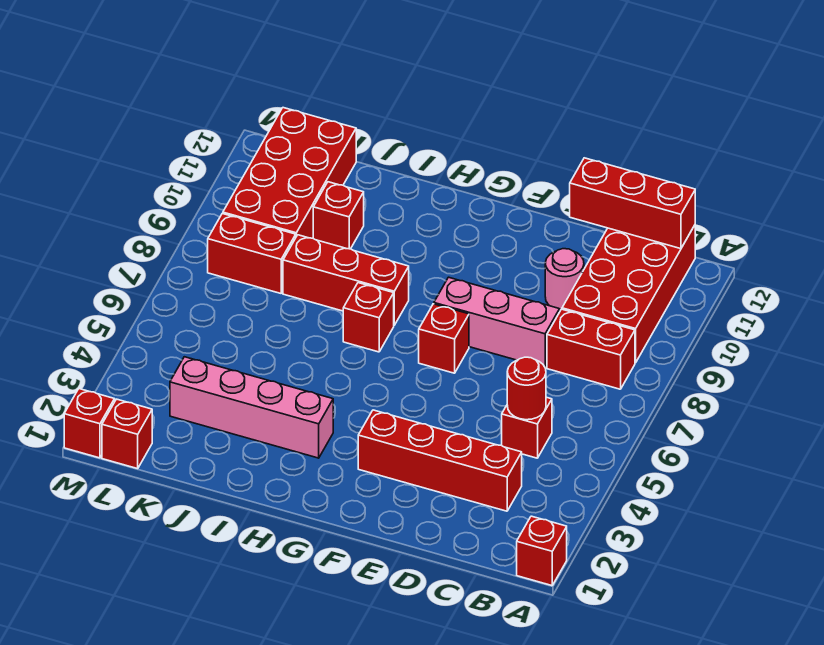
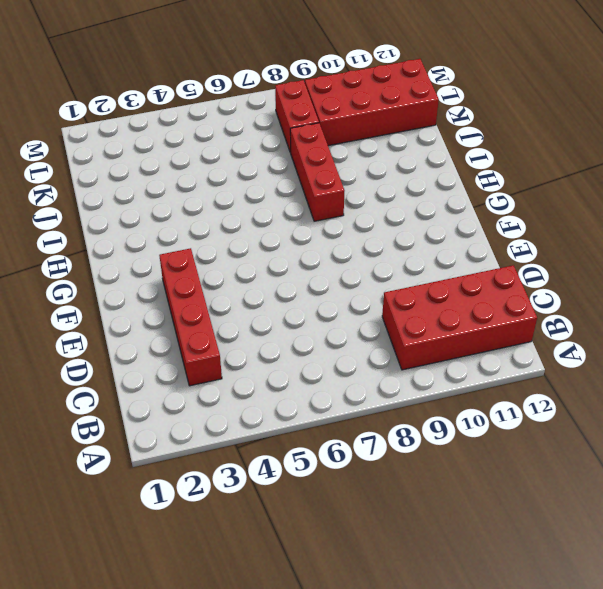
none -> red 1x1 brick [517,516,567,586]
none -> red 1x2 brick [547,309,635,389]
none -> red 1x1 brick [502,397,552,458]

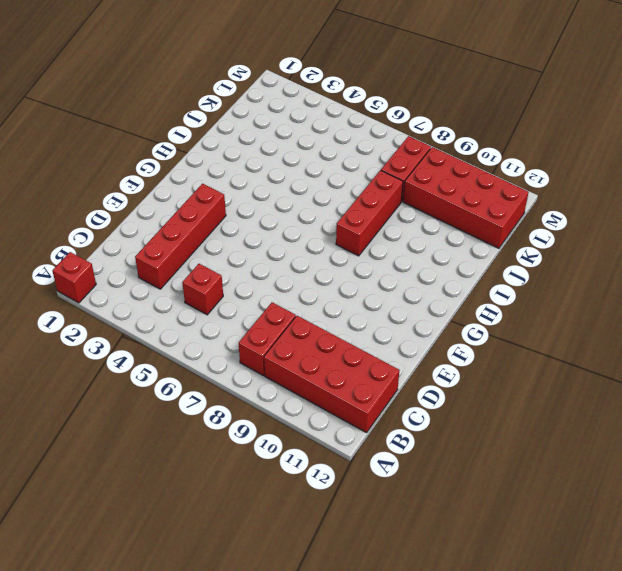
none -> pink 1x3 brick [434,277,560,367]
none -> pink 1x1 round brick [545,249,584,311]
none -> red 1x1 brick [419,304,469,373]

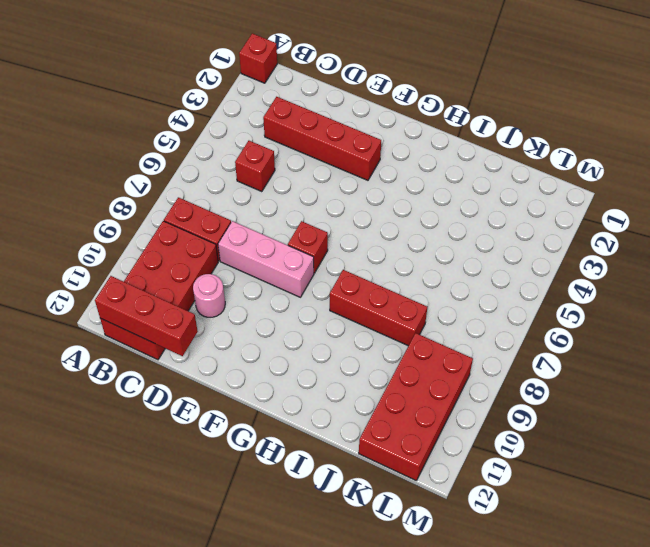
none -> pink 1x4 brick [170,357,333,458]
none -> red 1x1 brick [343,283,394,352]
none -> red 1x1 brick [313,182,364,249]

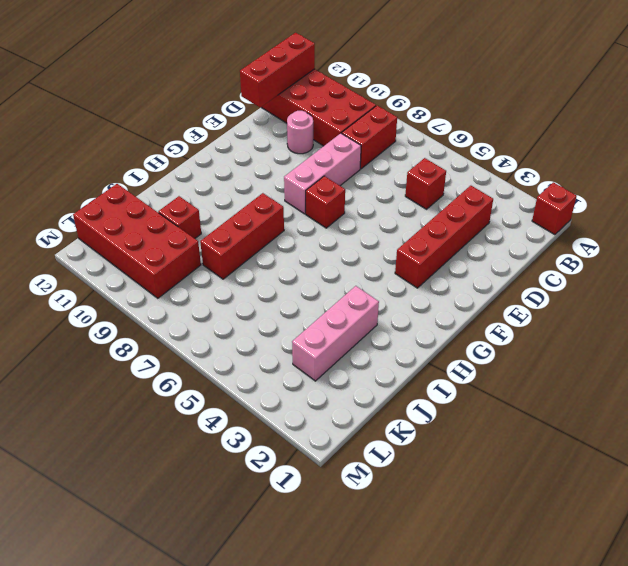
pink 1x3 brick [292,286,379,381] -> pink 1x4 brick [170,357,333,458]
none -> red 1x1 brick [343,283,394,352]
none -> red 1x2 brick [208,214,296,293]
none -> red 1x1 brick [102,399,152,469]

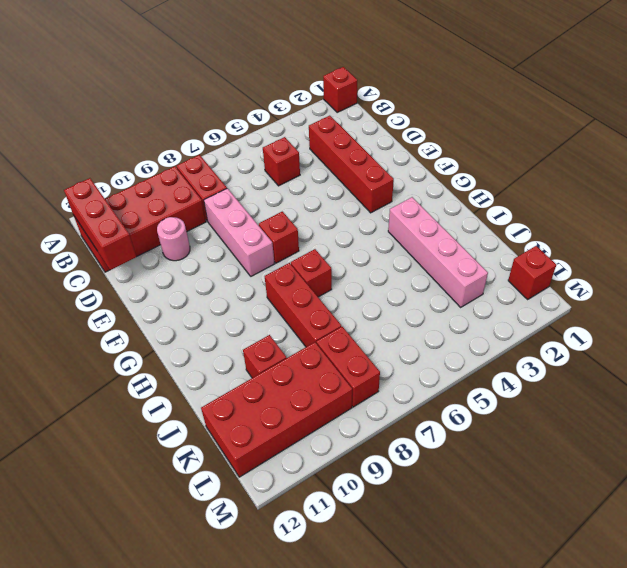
none -> red 1x1 brick [64,389,115,458]
none -> red 1x1 round brick [507,357,546,420]

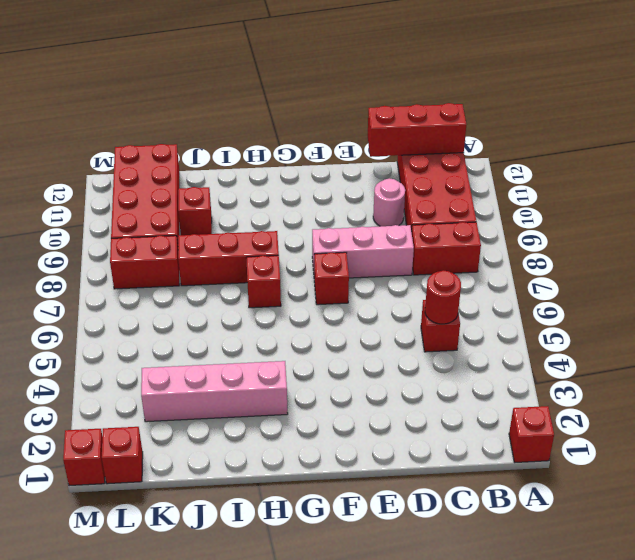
none -> red 1x4 brick [358,410,522,511]

